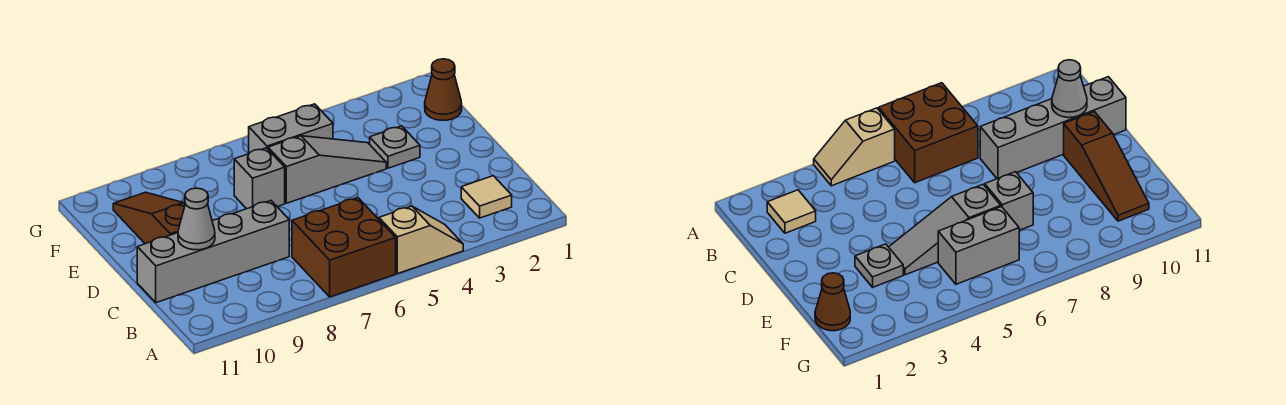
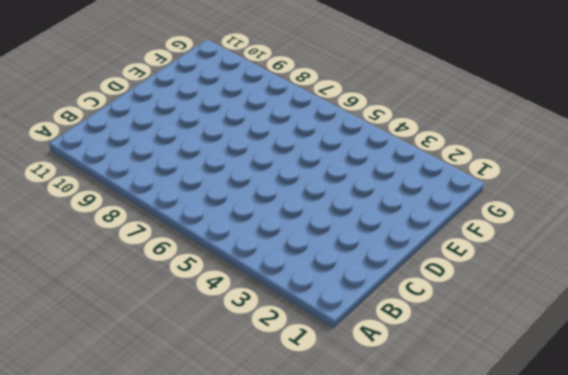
none -> tan 1x2 slope [379,206,463,274]
none -> brown 2x2 brick [292,198,396,297]

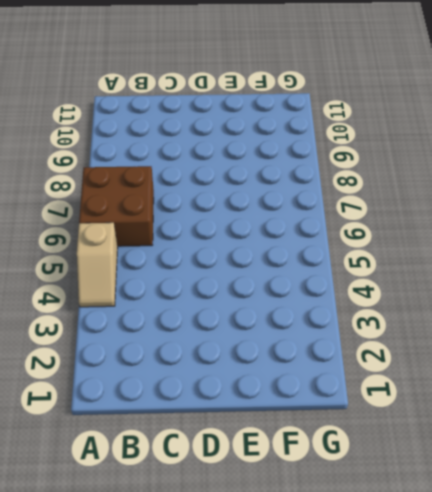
none -> tan 1x1 tile [461,176,512,218]
none -> grey 1x4 brick [137,201,289,303]

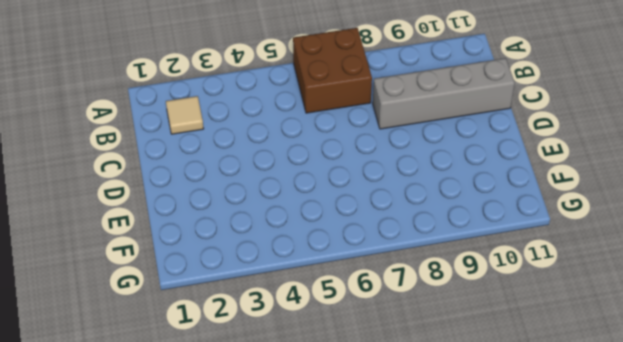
none -> tan 1x2 slope [379,206,463,274]
none -> brown 1x3 slope [113,192,185,244]

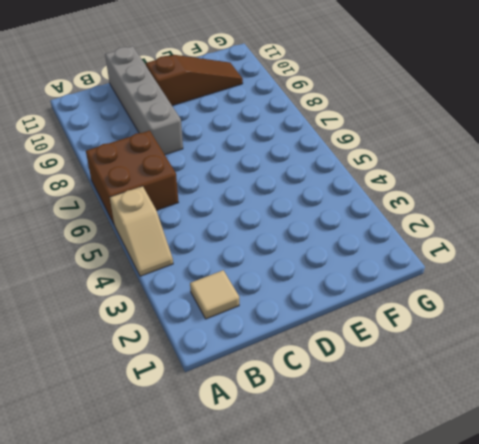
none -> grey 1x1 plate [370,126,420,168]
none -> grey 1x3 slope [268,136,386,203]

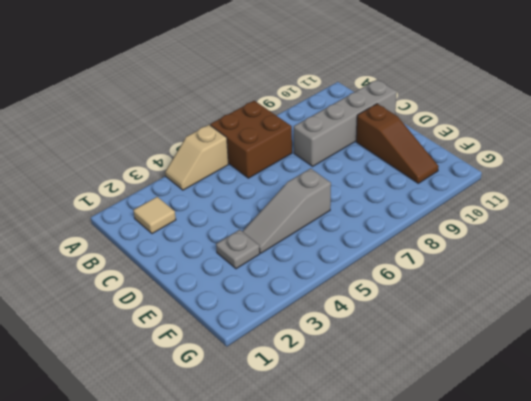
none -> grey 1x1 brick [234,148,285,209]
none -> brown 1x1 cone [425,59,462,120]

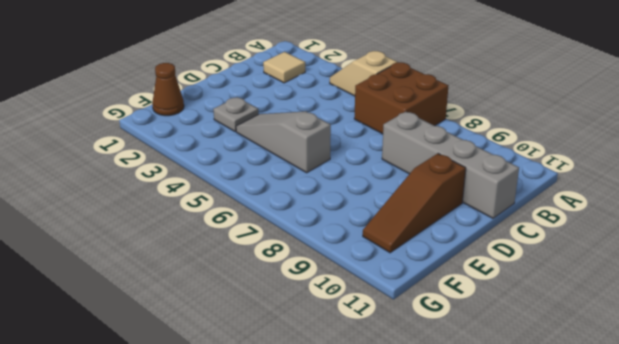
none -> grey 1x1 brick [234,148,285,209]
none -> grey 1x2 brick [249,104,333,153]

